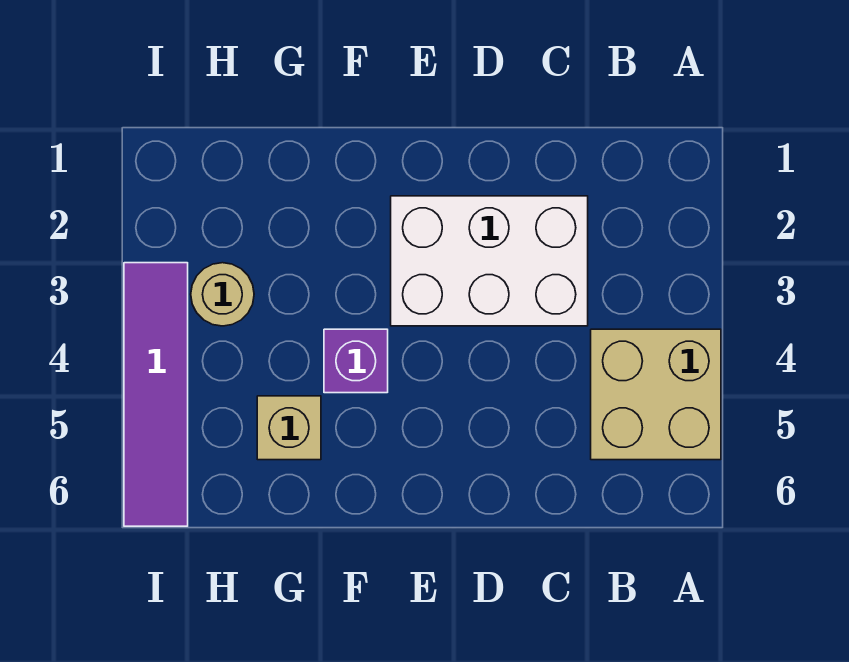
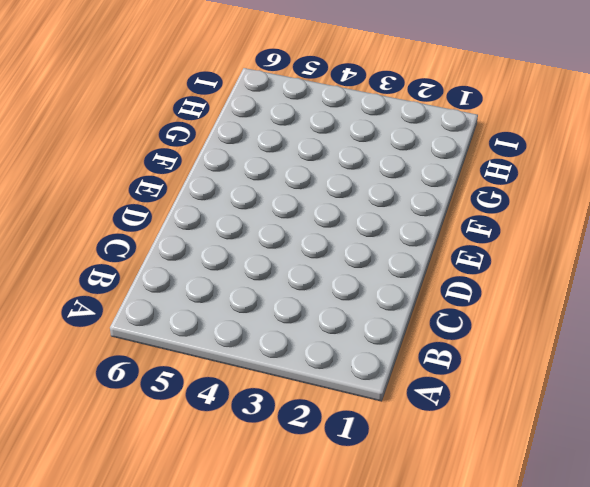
none -> tan 2x2 brick [591,329,721,460]
none -> white 2x3 brick [391,196,588,326]

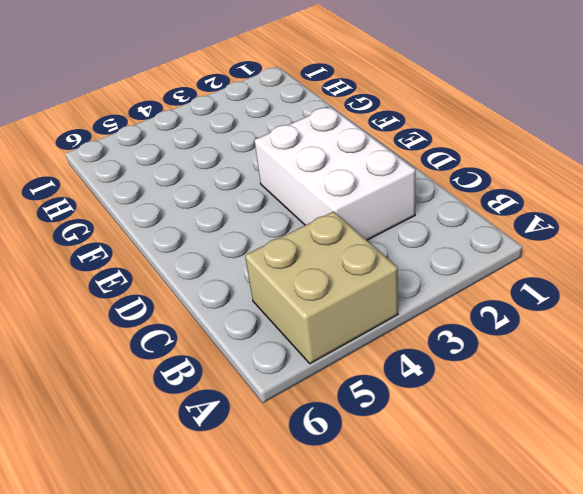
none -> purple 1x1 brick [324,329,388,393]
none -> tan 1x1 brick [257,396,321,460]

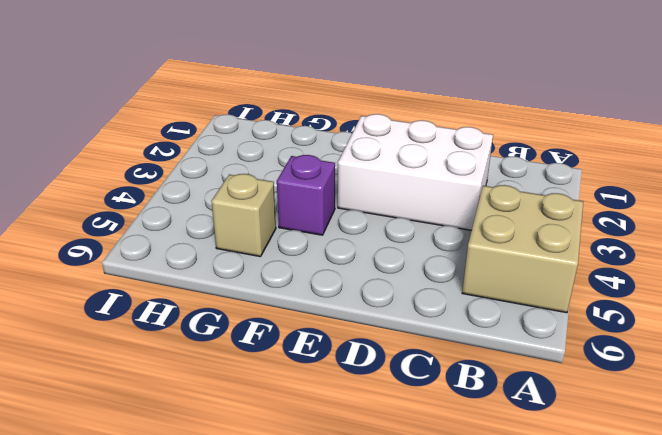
none -> tan 1x1 round brick [191,263,254,326]
none -> purple 1x4 tile [124,263,188,526]

